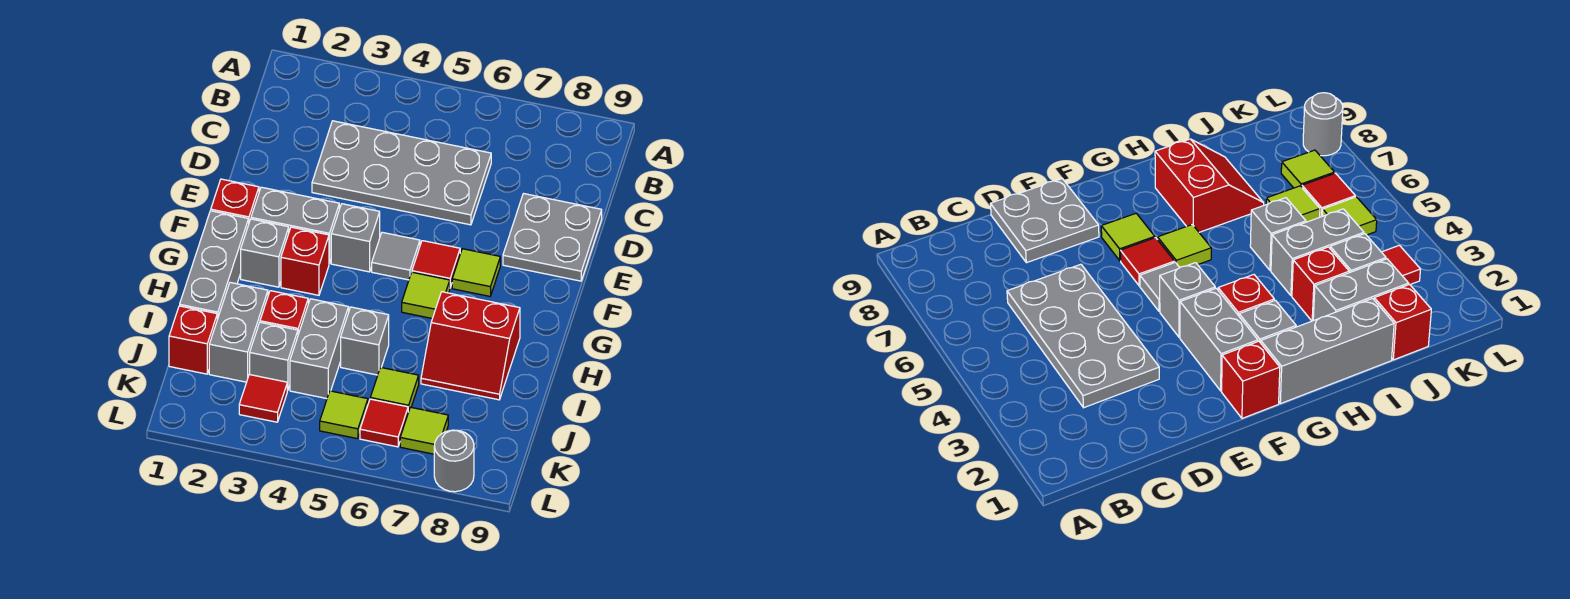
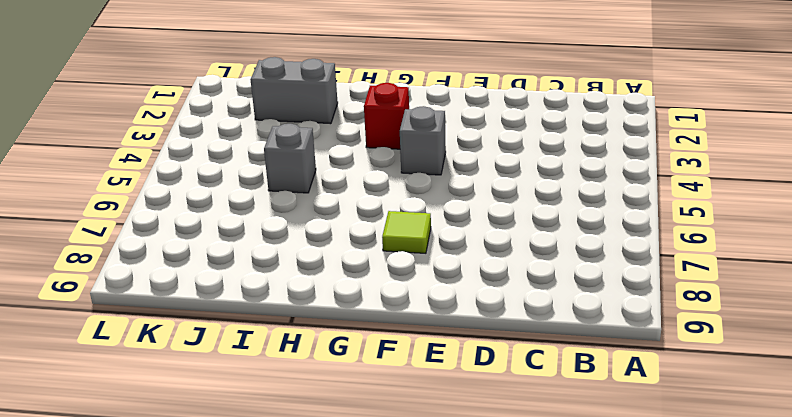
none -> grey 2x4 plate [312,121,491,225]
none -> grey 2x2 plate [503,194,602,281]
none -> red 1x1 brick [211,179,259,222]

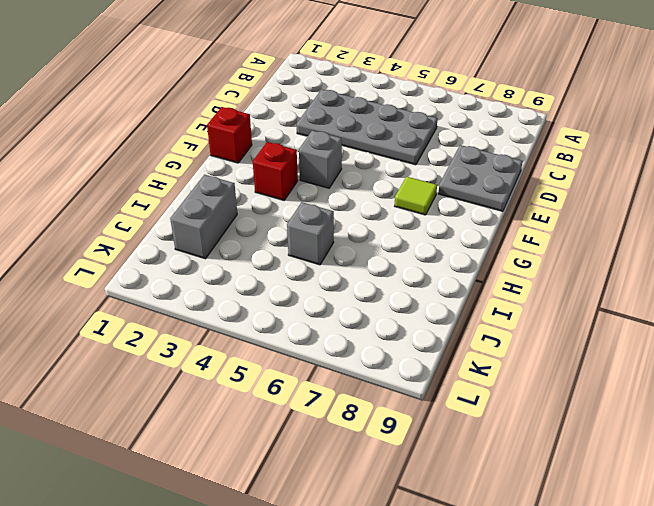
none -> grey 1x2 brick [251,187,339,263]
none -> grey 1x1 tile [372,232,420,280]
none -> red 1x1 tile [412,241,460,287]

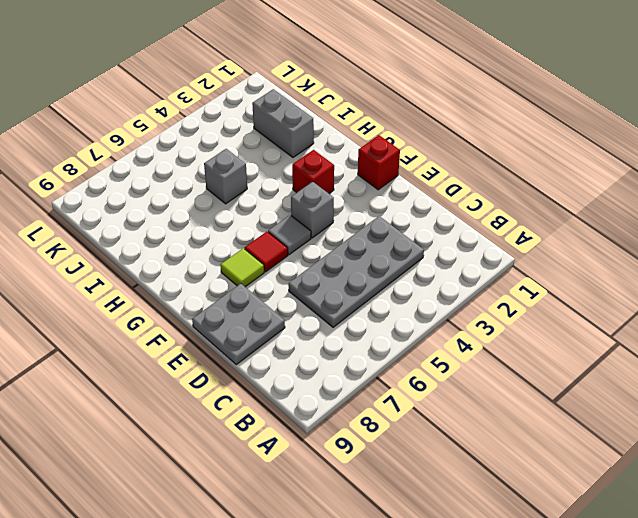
none -> grey 1x2 brick [251,187,339,263]
none -> grey 1x3 brick [180,211,249,319]
none -> grey 1x1 brick [241,219,289,287]

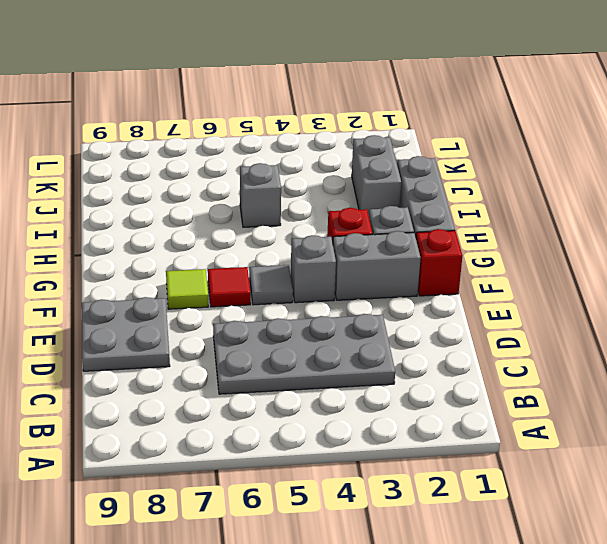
none -> lime 1x1 tile [402,272,450,319]
none -> red 2x2 slope [421,292,520,400]
none -> red 1x1 brick [260,291,308,334]

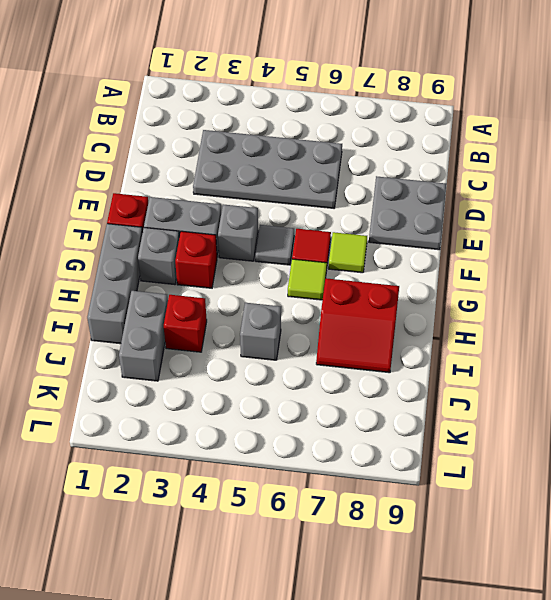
none -> grey 1x2 brick [290,299,349,399]
none -> red 1x1 brick [169,306,217,374]
none -> grey 1x1 brick [250,322,298,391]

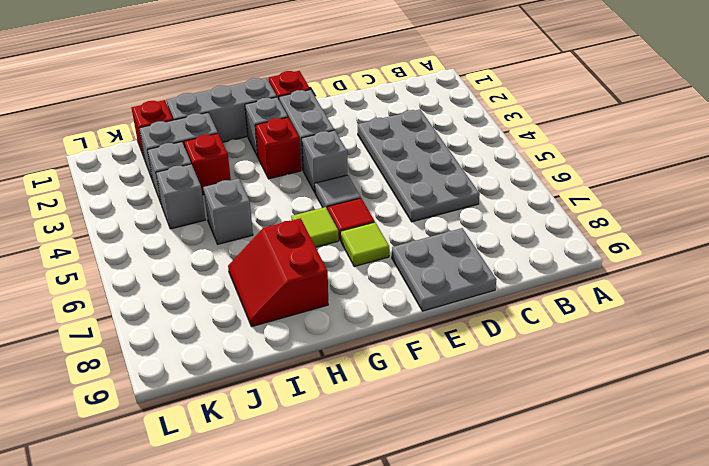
grey 1x1 brick [156,164,205,229] -> grey 1x2 brick [290,299,349,399]
none -> lime 1x1 tile [370,367,419,412]
none -> red 1x1 tile [239,374,287,422]
none -> lime 1x1 tile [320,391,368,439]

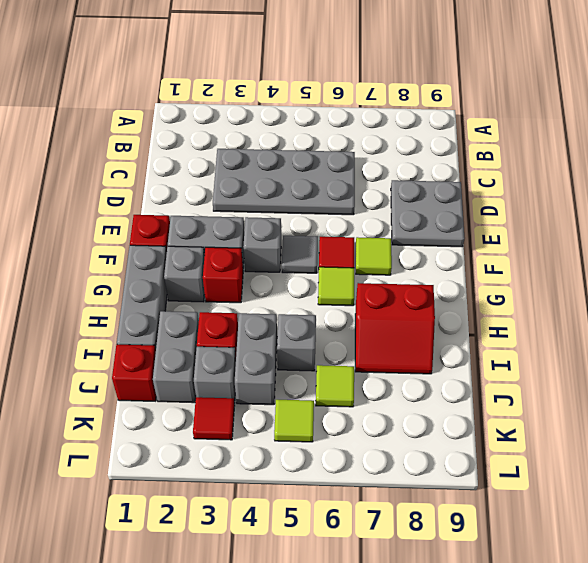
none -> red 1x1 tile [360,399,408,447]
none -> lime 1x1 tile [400,407,448,454]
none -> grey 1x1 round brick [434,430,474,492]

